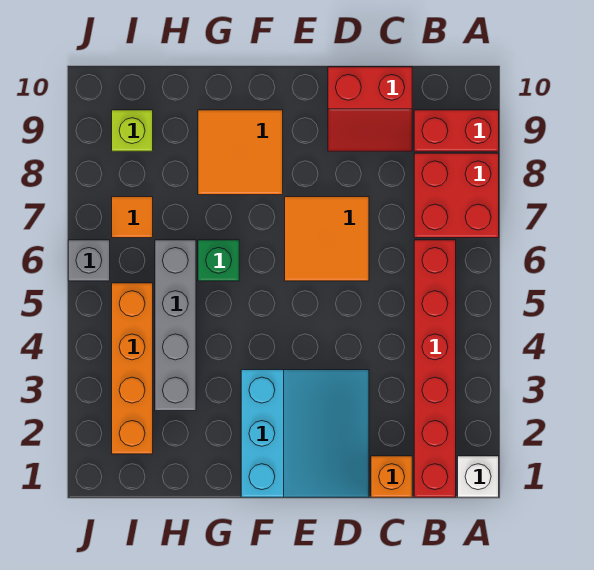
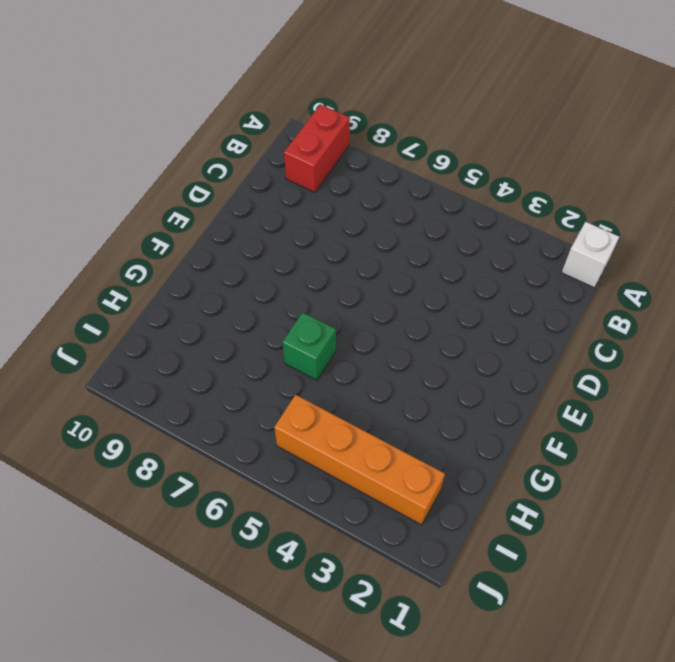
none -> red 2x2 brick [414,153,499,238]
none -> red 1x6 brick [414,240,456,497]
none -> orange 1x1 brick [371,456,412,497]

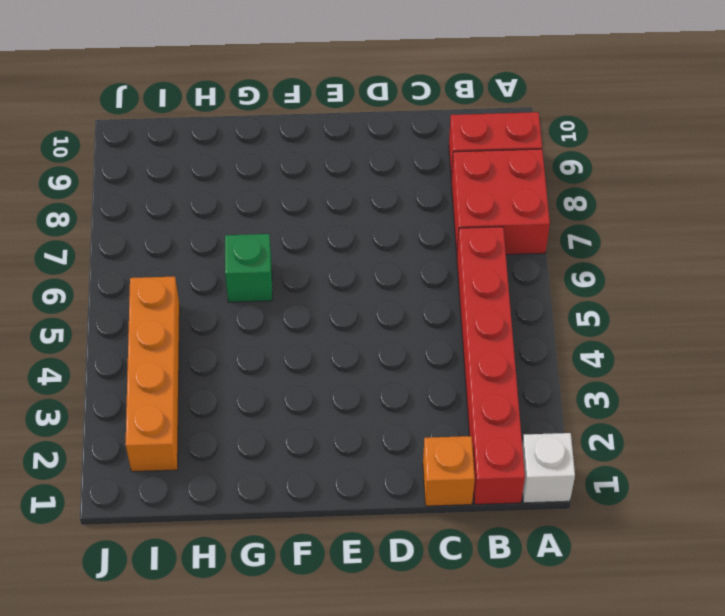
none -> red 2x2 slope [328,67,412,151]
none -> cyan 3x3 slope [241,370,369,497]
none -> orange 2x2 tile [285,197,369,281]

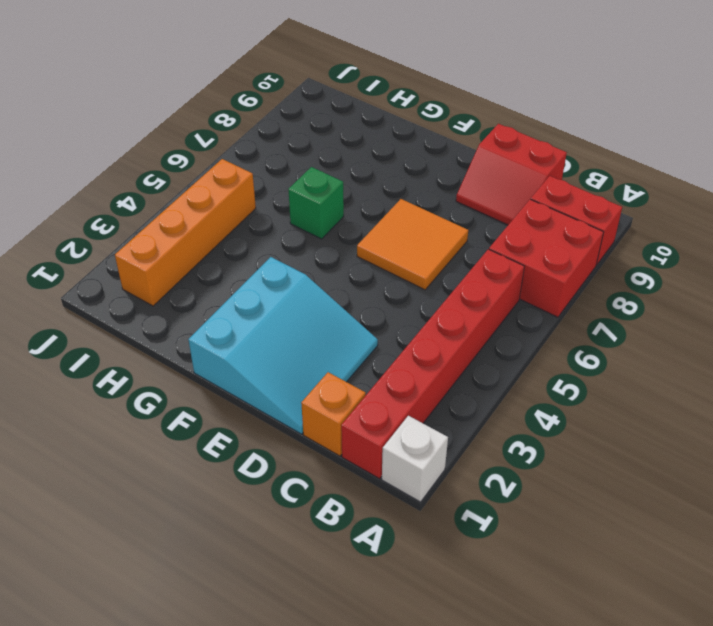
none -> orange 2x2 tile [198,110,283,195]
none -> grey 1x4 brick [155,240,196,411]
none -> orange 1x1 tile [112,197,153,238]

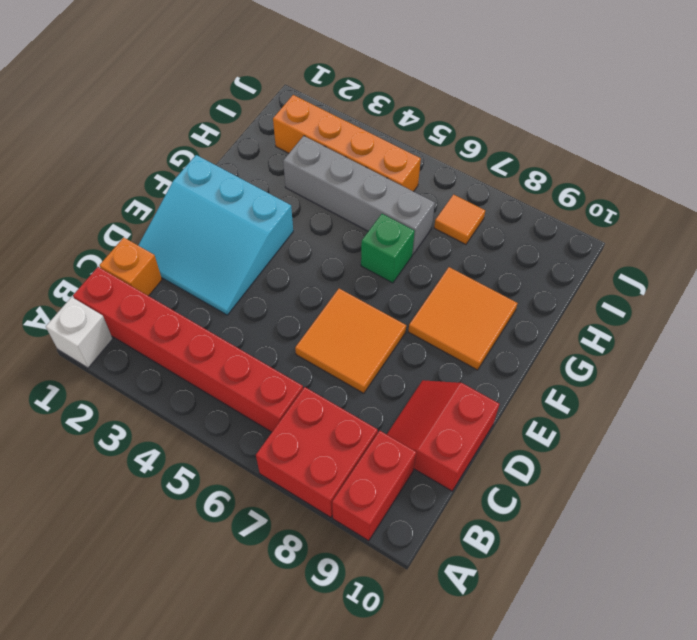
none -> lime 1x1 brick [112,110,153,151]
none -> grey 1x1 brick [68,240,110,281]

